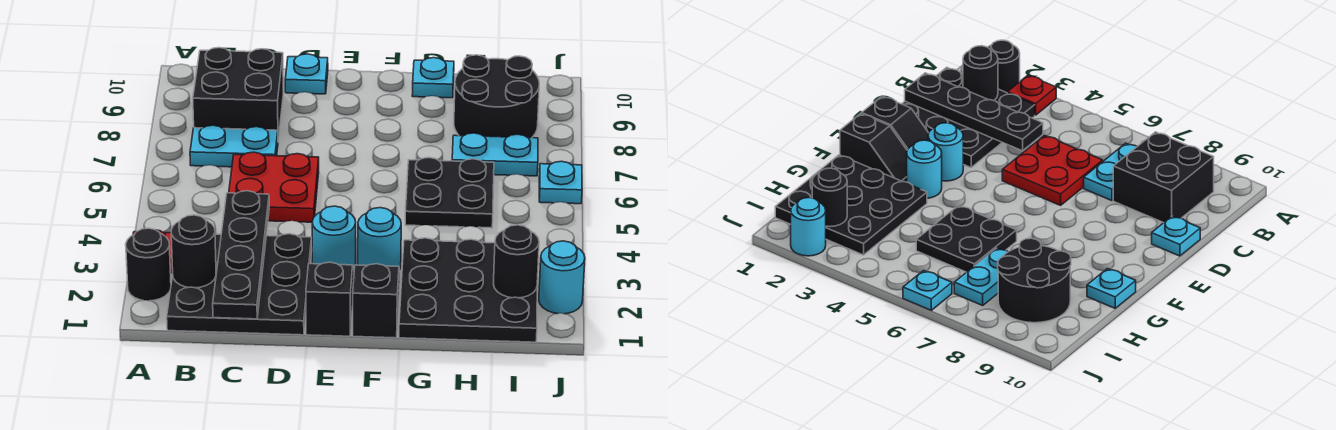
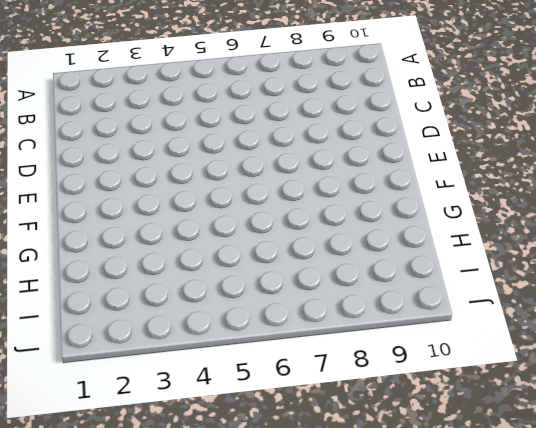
none -> black 1x1 round brick [126,228,171,301]
none -> red 1x1 plate [1007,75,1056,115]
none -> black 3x3 plate [167,234,312,335]

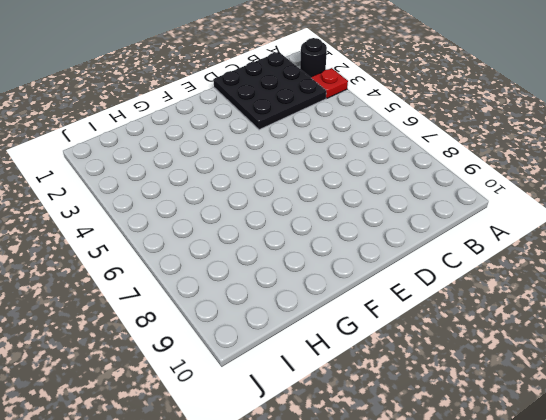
none -> cyan 1x2 plate [190,125,278,167]
none -> black 2x2 brick [193,48,283,139]
none -> red 2x2 plate [229,152,319,222]

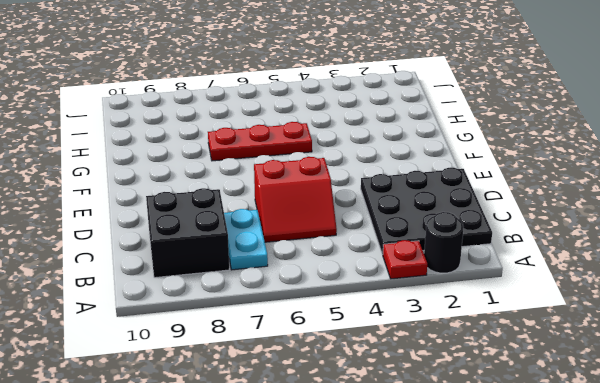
red 2x2 slope [254,157,337,242] -> red 2x2 plate [229,152,319,222]
red 1x3 plate [208,122,312,161] -> black 2x2 plate [405,158,494,228]
none -> cyan 1x1 plate [285,54,328,94]
none -> black 1x2 slope [306,262,354,336]
none -> cyan 1x1 round brick [312,206,356,269]

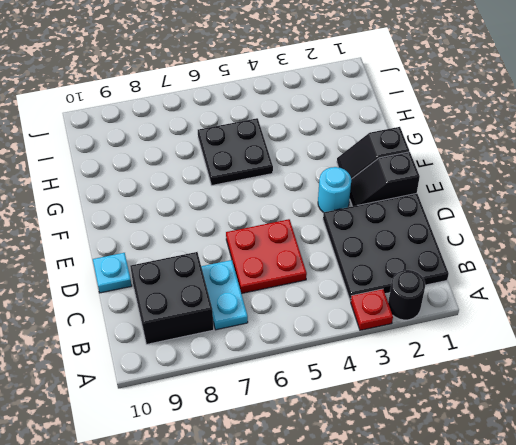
none -> cyan 1x1 round brick [358,208,401,270]
none -> black 3x3 plate [399,238,537,342]
none -> cyan 1x1 plate [412,58,454,98]

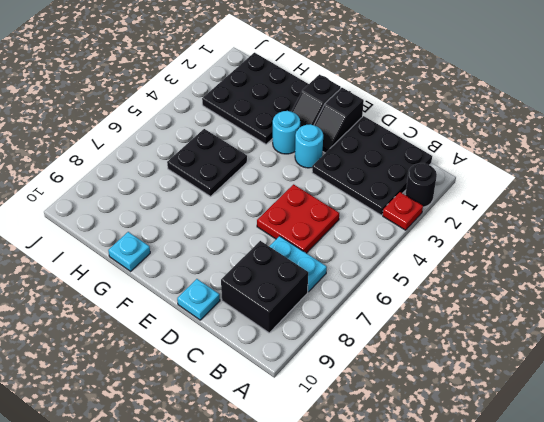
none -> cyan 1x2 plate [452,133,538,176]
none -> black 2x2 round brick [454,55,539,138]
none -> cyan 1x1 round brick [539,241,585,314]

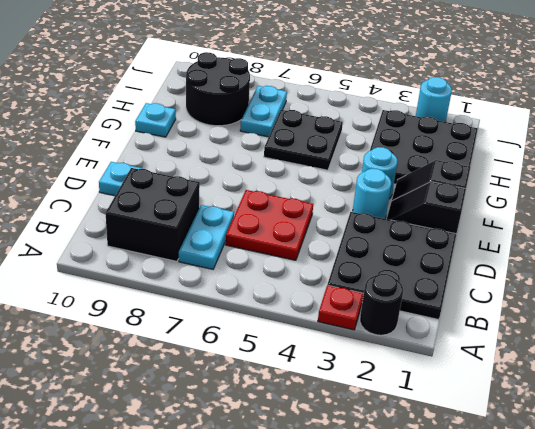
none -> cyan 1x1 plate [539,161,582,204]
none -> black 1x1 round brick [171,215,216,288]
none -> black 1x4 plate [213,191,269,319]

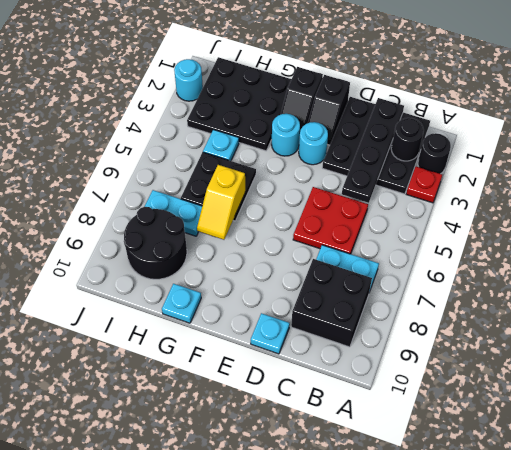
yellow 1x2 slope [197,165,245,240] -> none
cyan 1x1 plate [203,130,239,161] -> cyan 1x1 plate moved to [539,161,582,204]
none -> black 1x1 round brick [493,225,539,298]

